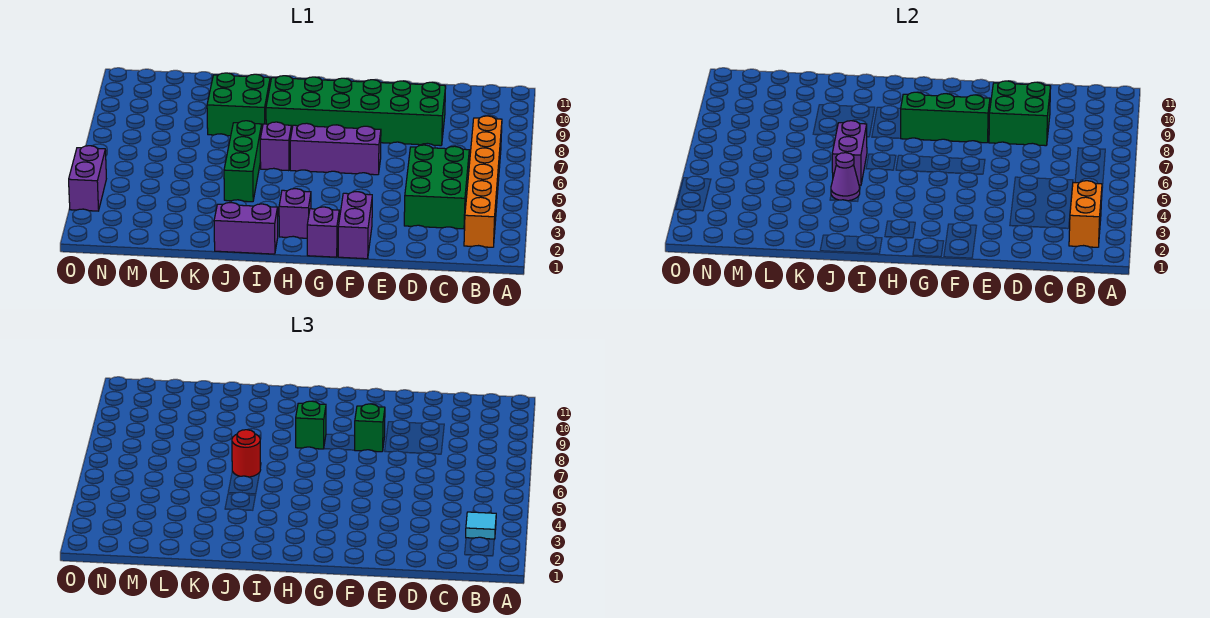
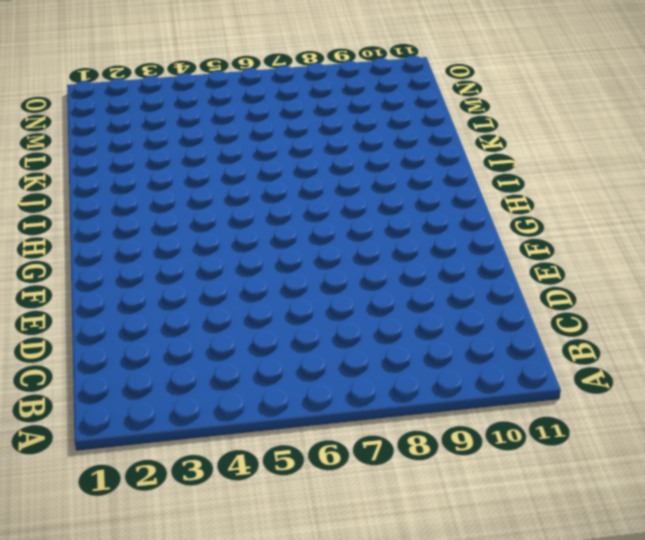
none -> orange 1x6 brick [464,116,502,247]
none -> green 2x3 brick [404,145,469,229]
none -> green 2x6 brick [266,76,446,146]

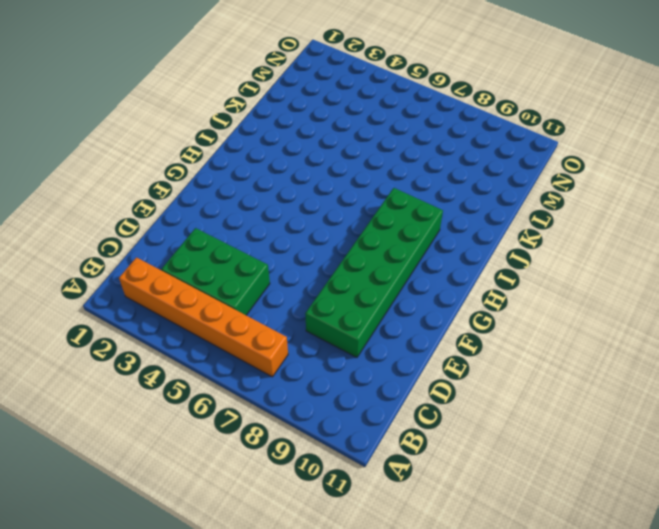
none -> purple 1x2 brick [338,192,372,259]
none -> purple 1x3 brick [290,123,381,175]
none -> purple 1x1 brick [307,207,339,257]

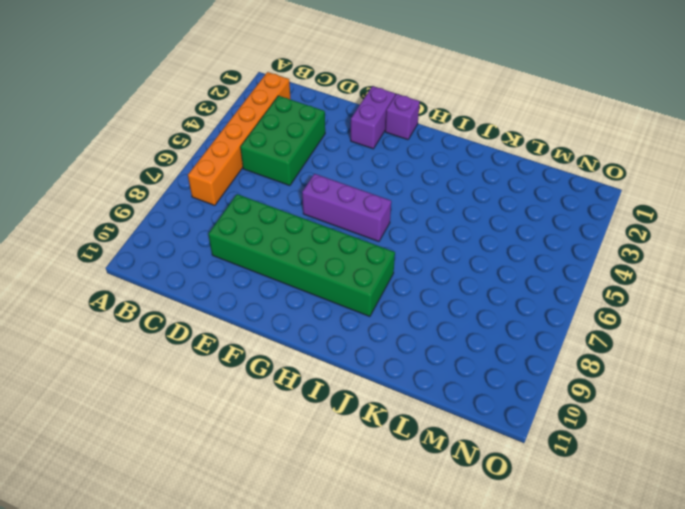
none -> purple 1x1 brick [279,189,311,238]
none -> purple 1x2 brick [214,203,278,254]
none -> purple 1x1 brick [260,122,291,171]

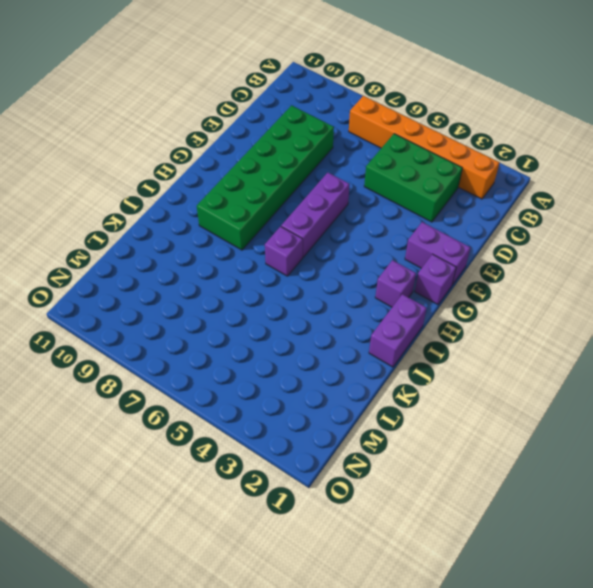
none -> green 1x3 brick [224,121,262,202]
none -> green 2x2 brick [207,73,270,136]
none -> purple 1x2 brick [69,146,106,211]

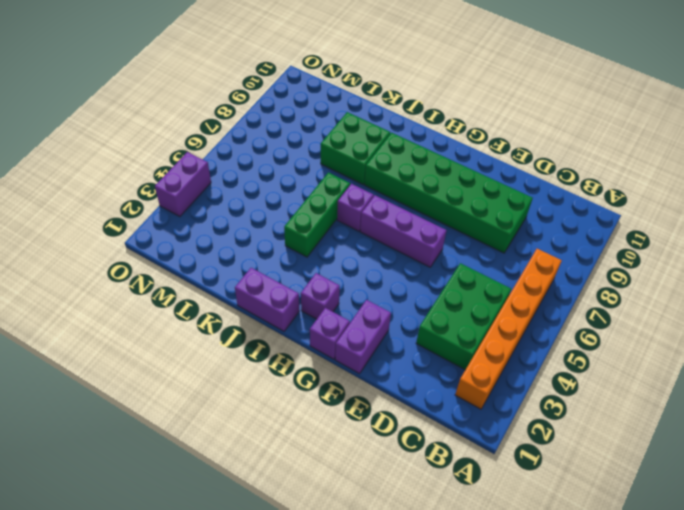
none -> orange 1x2 brick [1069,181,1102,247]
none -> green 2x2 brick [989,81,1051,146]
none -> green 1x3 brick [901,92,990,143]

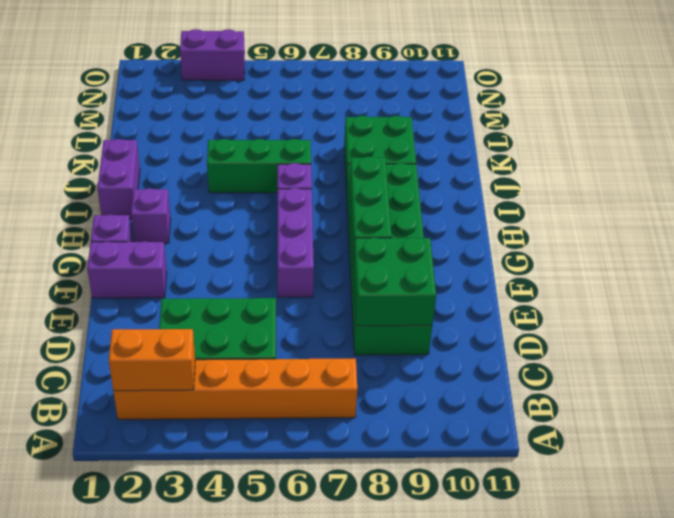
none -> purple 1x1 cone [831,153,860,201]
none -> purple 1x2 brick [832,121,867,185]
none -> cyan 1x1 tile [466,512,496,539]

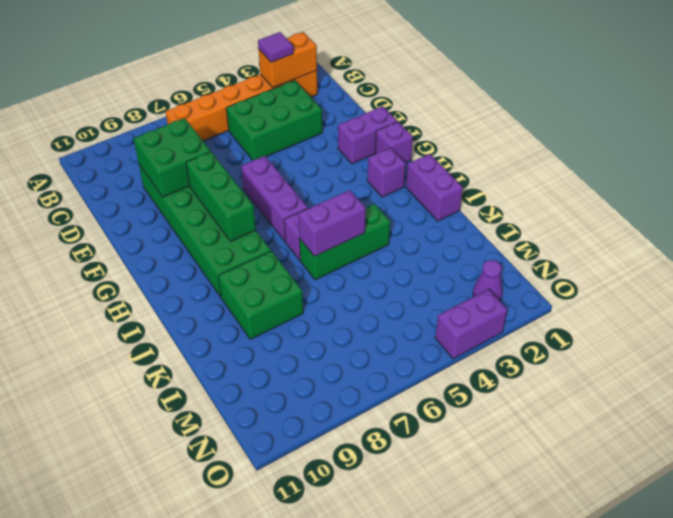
purple 1x1 tile [258,32,293,62] -> cyan 1x1 tile [466,512,496,539]
purple 1x1 cone [473,260,503,301] -> purple 1x1 cone moved to [831,153,860,201]
none -> green 1x1 brick [355,404,385,452]
none -> green 1x1 brick [296,401,326,449]
none -> red 1x1 round brick [232,430,260,477]

